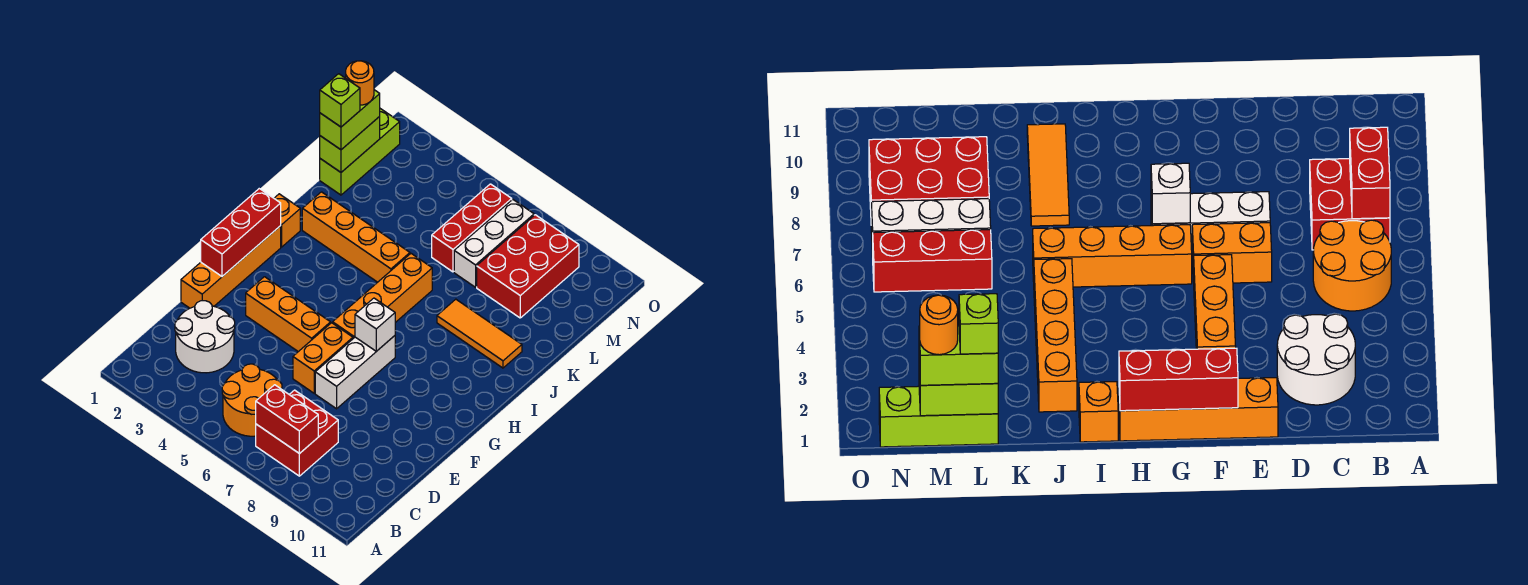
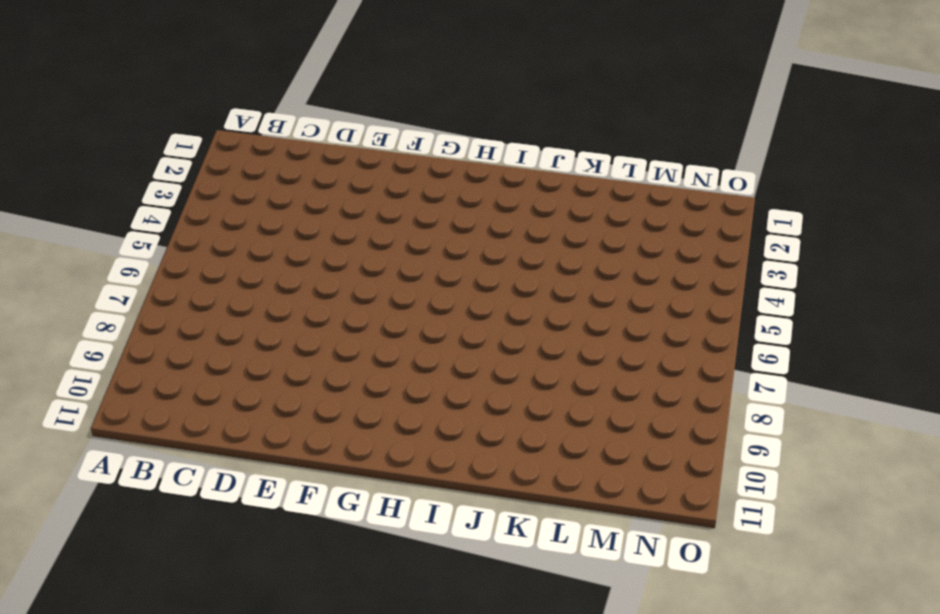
none -> orange 2x2 round brick [222,364,282,436]
none -> red 2x2 brick [256,390,338,476]
none -> white 2x2 round brick [175,301,235,373]

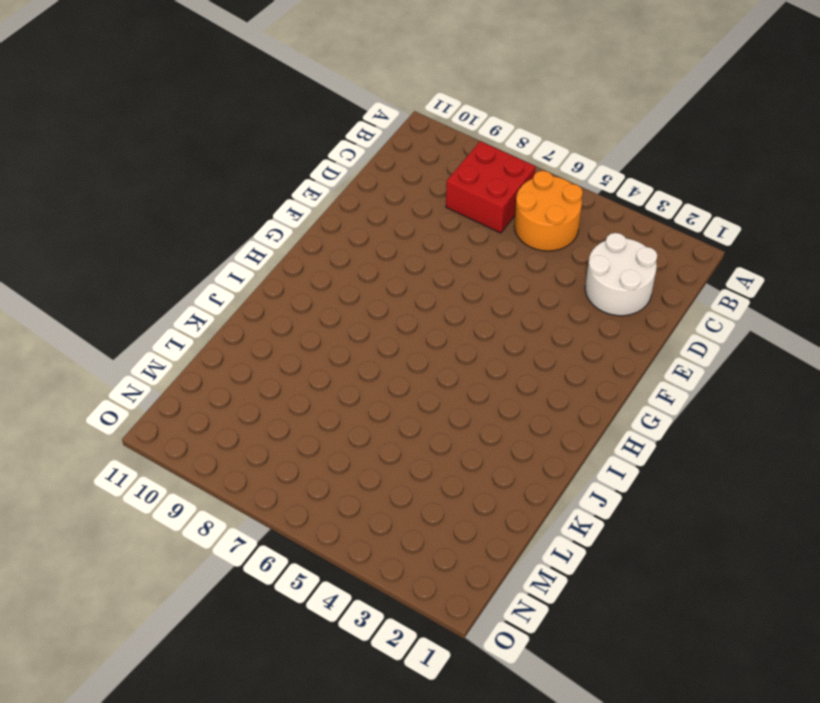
none -> orange 1x4 brick [181,226,281,308]
none -> orange 1x2 brick [293,323,353,393]
none -> white 1x3 brick [315,336,395,409]

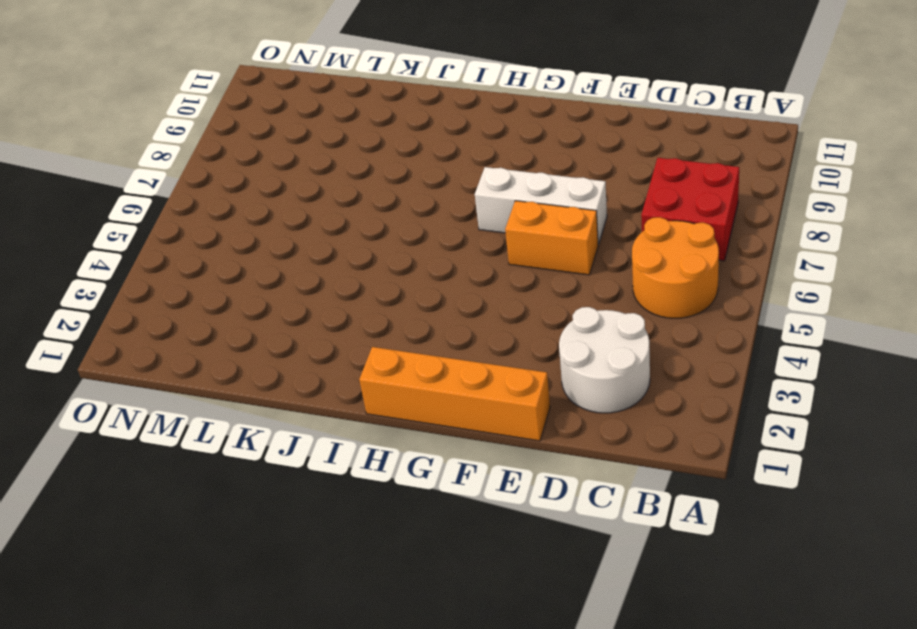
none -> orange 1x3 brick [246,277,331,352]
none -> orange 1x4 brick [333,254,432,338]
none -> orange 1x1 brick [274,194,300,247]

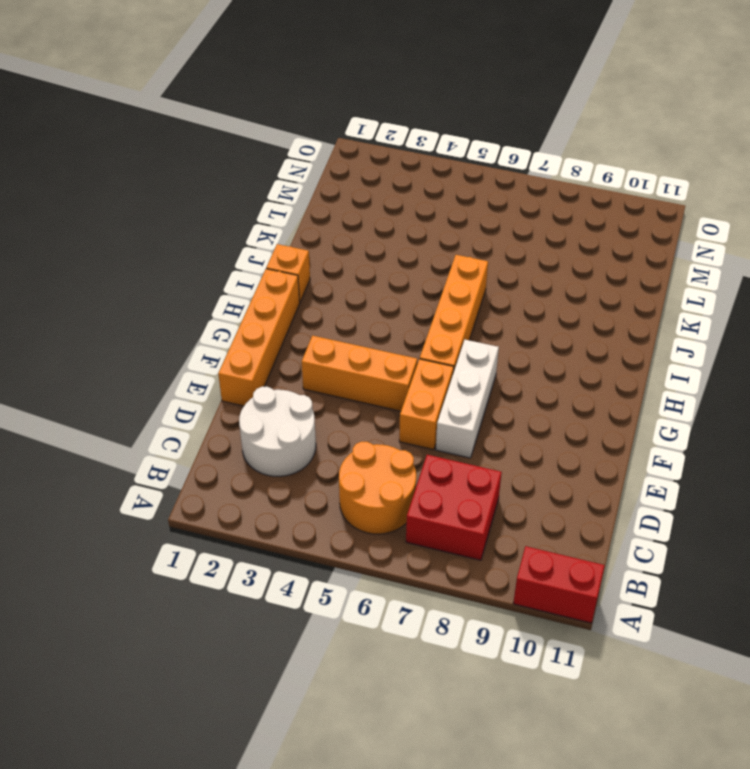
red 1x2 brick [513,546,605,623] -> red 1x2 brick moved to [256,385,318,454]
none -> orange 1x4 brick [302,192,410,282]
none -> orange 1x3 tile [437,299,522,368]
none -> lime 1x3 brick [320,109,400,195]

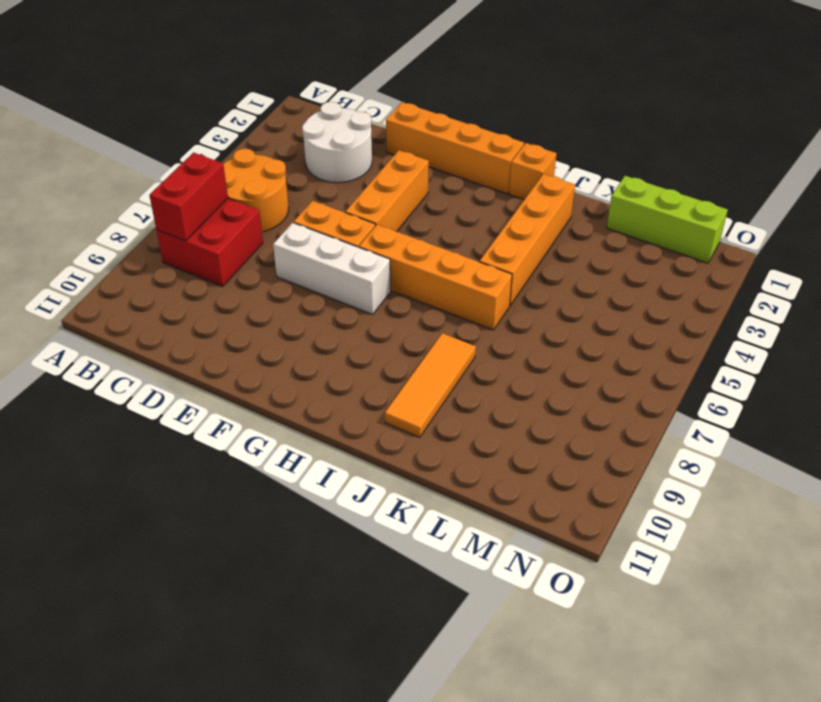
none -> red 1x3 brick [432,184,512,272]
none -> white 1x3 brick [454,199,534,287]
none -> red 2x3 brick [477,215,579,318]

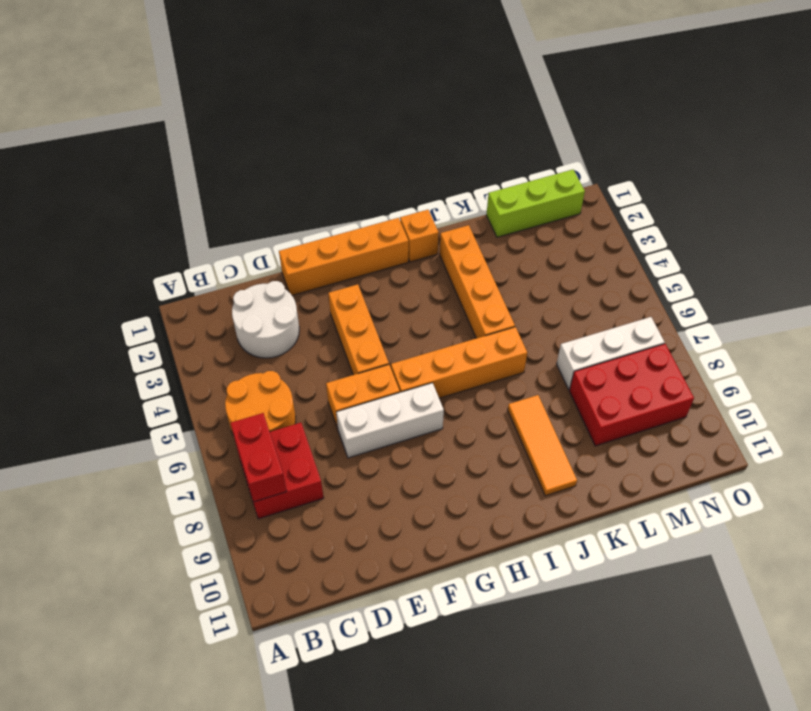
none -> red 1x3 brick [432,184,512,272]
none -> red 1x3 brick [201,189,281,276]
none -> white 1x1 brick [355,298,395,351]

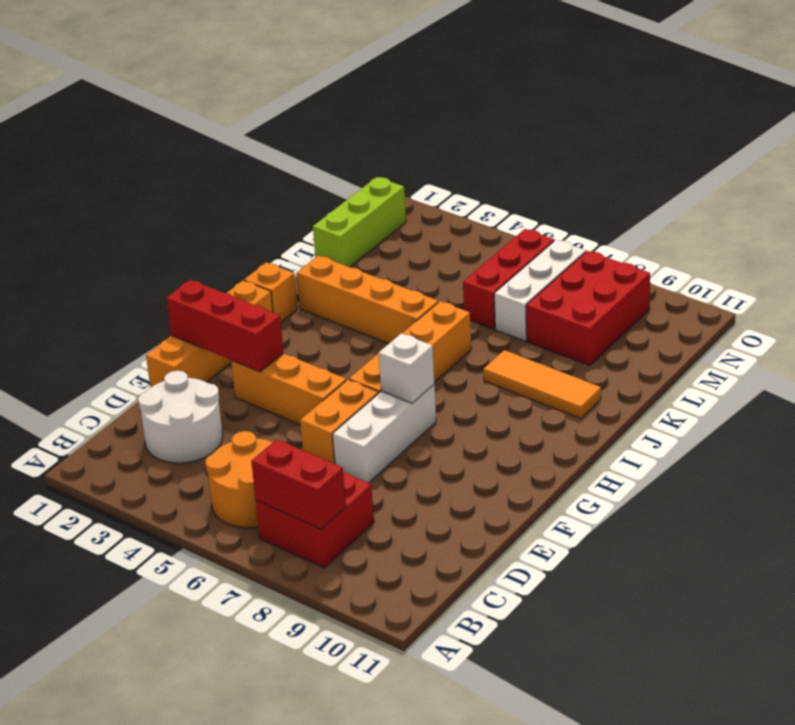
red 1x3 brick [166,280,284,372] -> red 1x3 brick turned to [201,189,281,276]
none -> lime 1x2 brick [320,117,380,172]
none -> lime 1x2 brick [320,90,380,150]
none -> lime 1x1 brick [320,74,360,127]

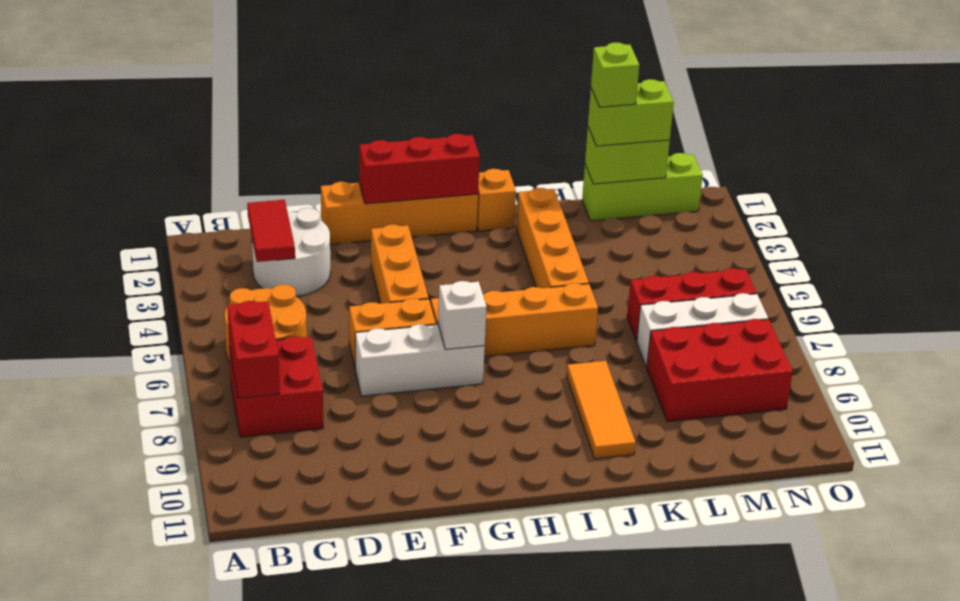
red 1x2 tile [247,200,295,262] -> none
none -> orange 1x1 round brick [346,61,374,105]

